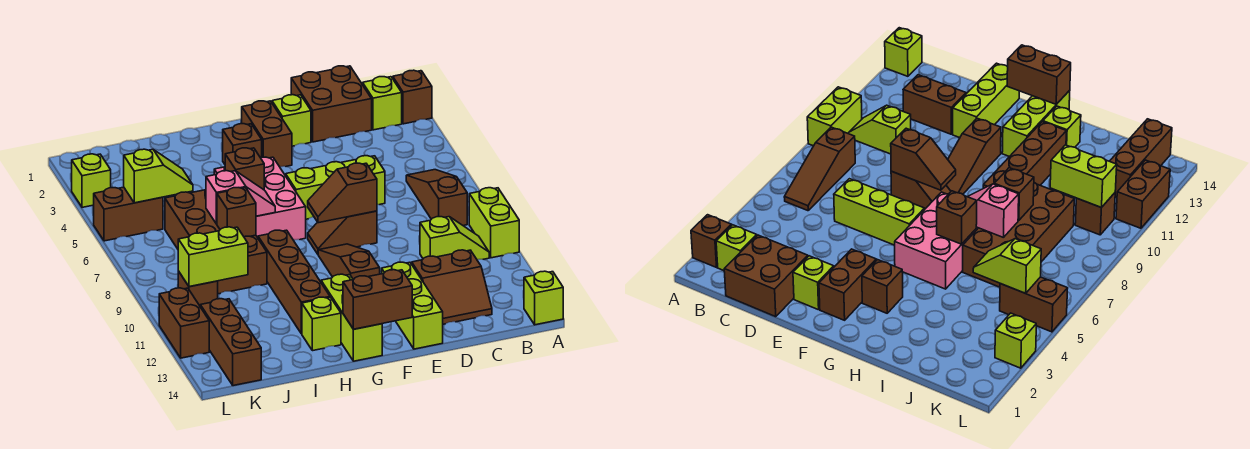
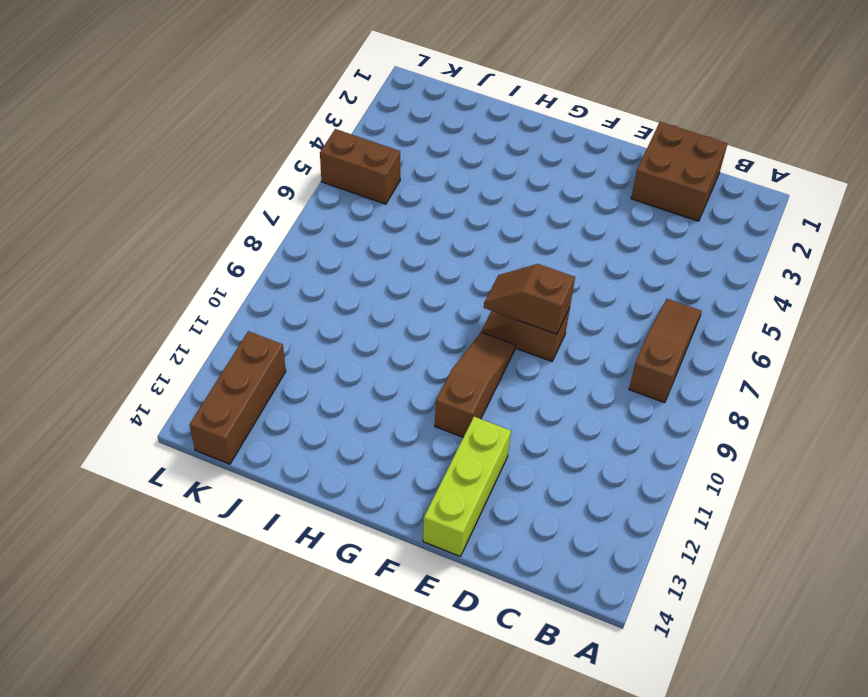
none -> brown 1x1 brick [393,70,432,124]
none -> lime 1x2 brick [469,188,519,258]
none -> lime 1x1 brick [524,271,563,325]
none -> lime 1x1 brick [363,77,402,130]

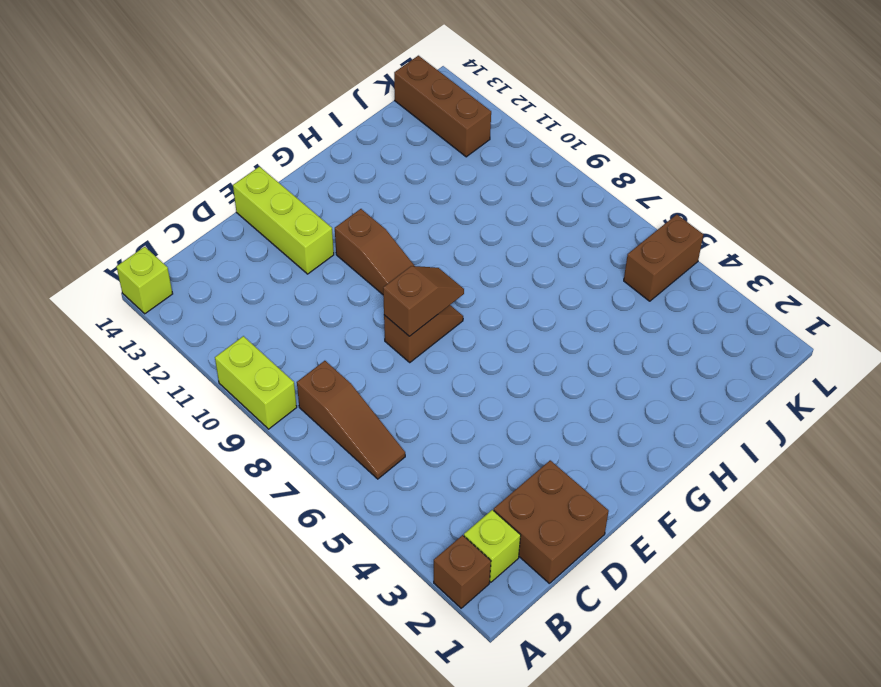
none -> lime 1x2 slope [420,217,489,260]
none -> brown 2x2 slope [412,250,492,324]
none -> lime 1x3 brick [286,156,385,219]
none -> lime 1x1 brick [272,95,311,146]

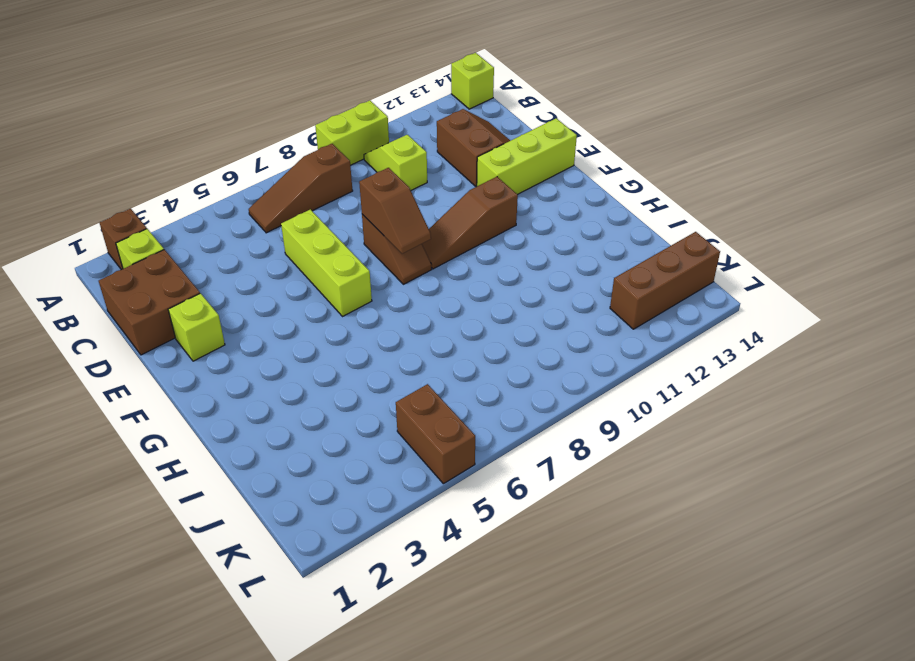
none -> brown 1x2 brick [242,101,292,167]
none -> brown 1x1 brick [223,124,262,164]
none -> pink 2x3 brick [214,157,306,240]
none -> lime 1x3 brick [321,274,382,361]

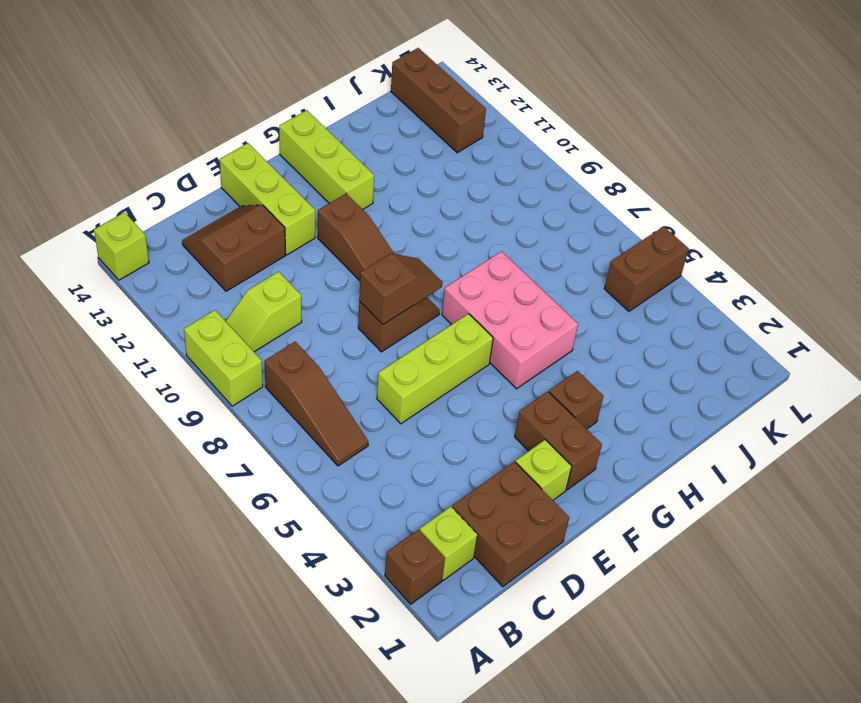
none -> brown 1x4 brick [258,230,330,334]
none -> lime 1x1 brick [302,297,341,351]
none -> brown 2x4 brick [165,190,267,294]
none -> brown 1x1 brick [178,271,218,306]

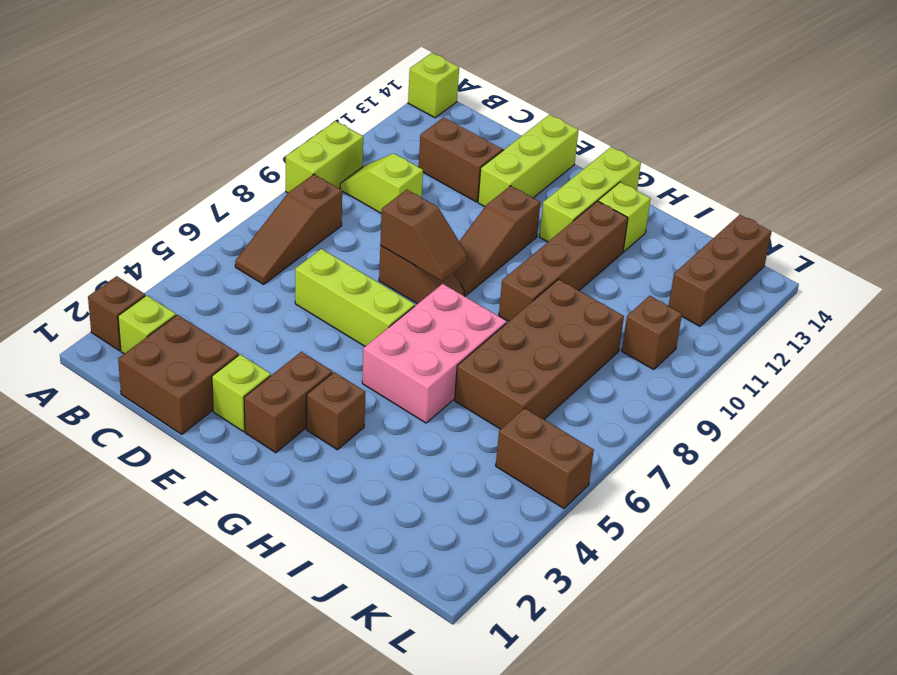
none -> lime 1x1 brick [72,154,111,207]
none -> brown 1x2 brick [159,288,209,358]
none -> brown 1x2 brick [343,270,412,329]
none -> brown 1x1 brick [225,148,264,190]

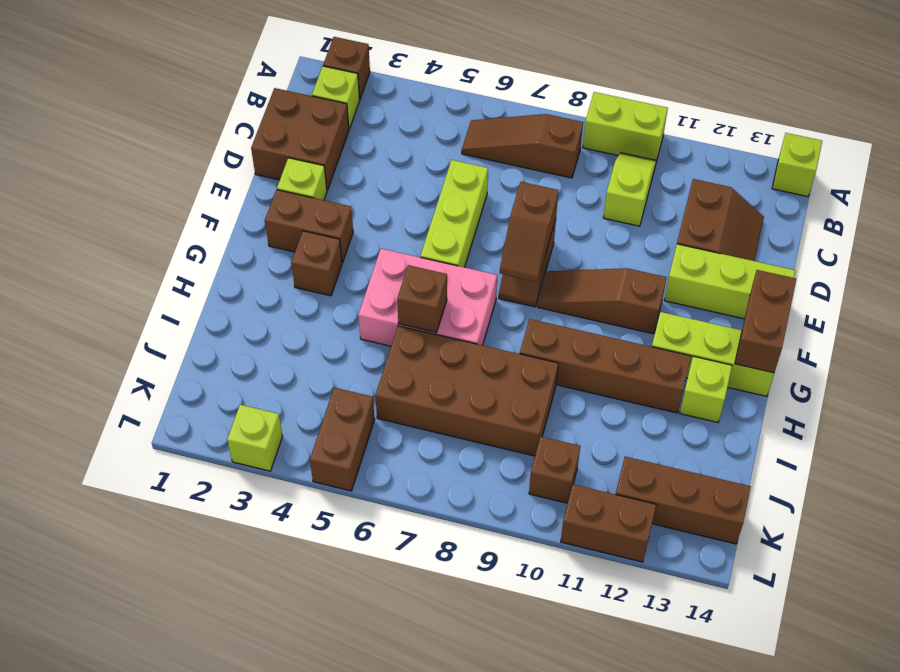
none -> pink 1x2 slope [206,171,275,224]
none -> brown 1x1 brick [217,188,256,237]
none -> lime 1x2 slope [124,149,193,203]
none -> lime 1x2 brick [178,227,248,287]

